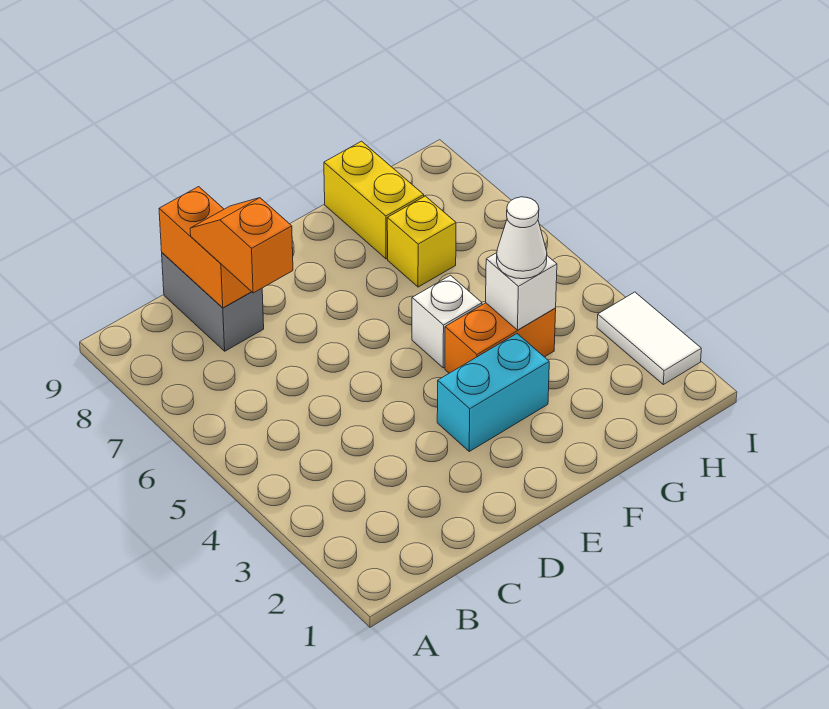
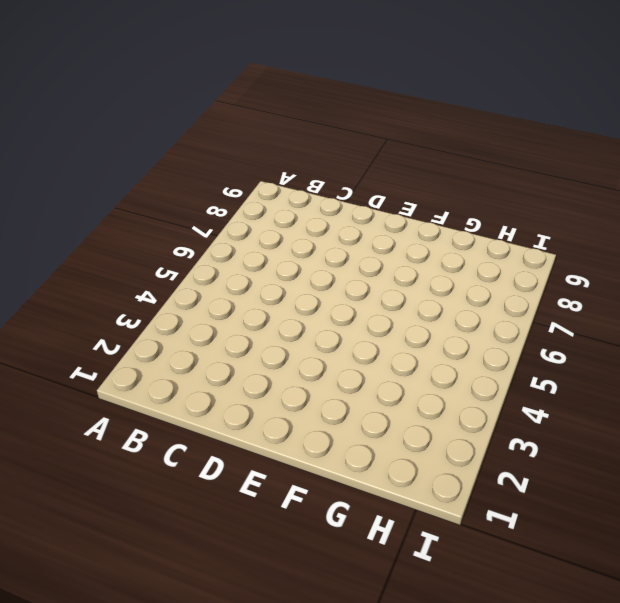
none -> grey 1x2 brick [162,253,264,351]
none -> cyan 1x2 brick [437,334,549,451]

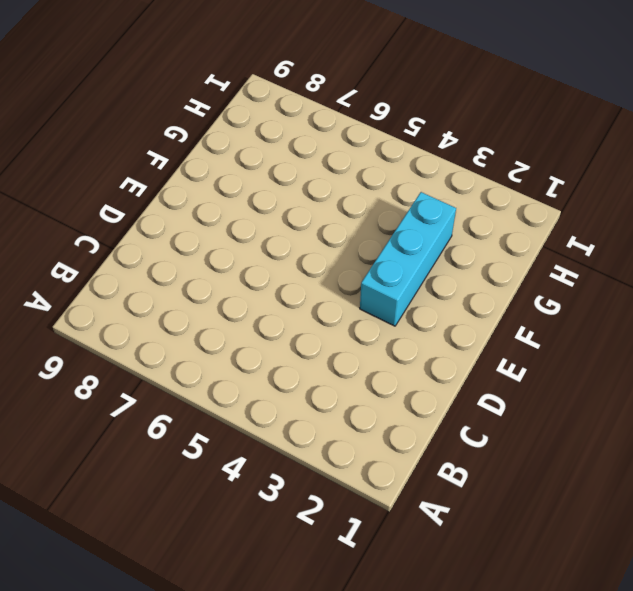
cyan 1x3 brick [360,192,456,326] -> cyan 1x2 brick [437,334,549,451]
none -> grey 1x2 brick [162,253,264,351]
none -> orange 1x2 brick [445,303,556,373]

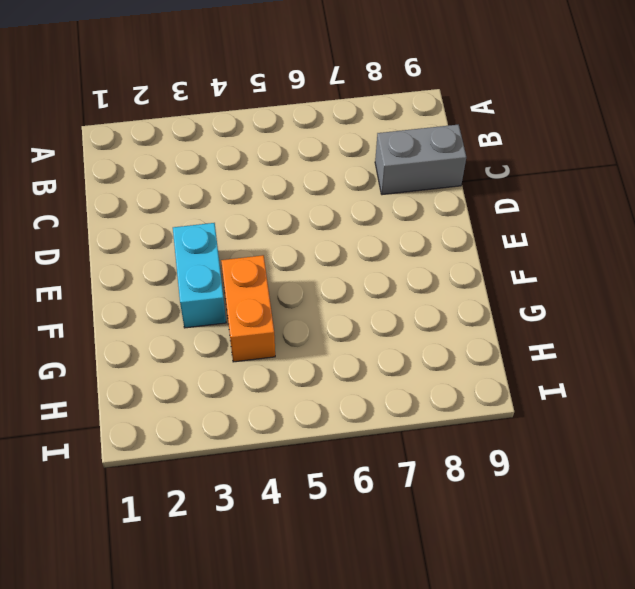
none -> white 1x1 brick [412,275,482,368]
none -> yellow 1x1 brick [387,196,456,287]

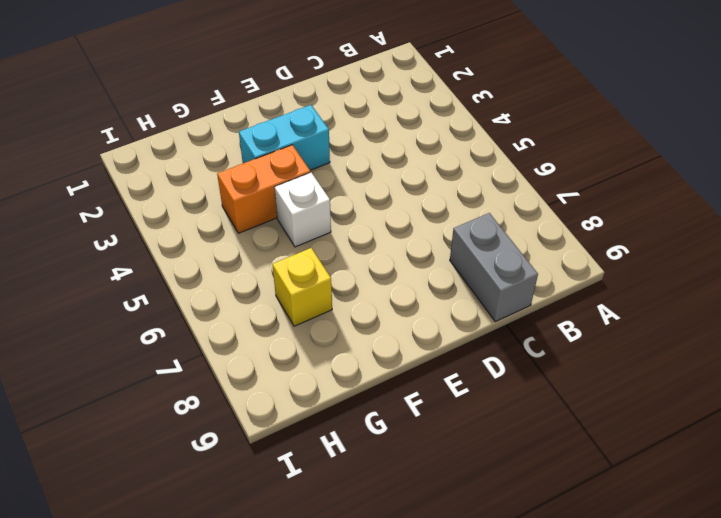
none -> yellow 1x2 brick [324,141,424,259]
none -> white 1x2 tile [597,292,701,385]

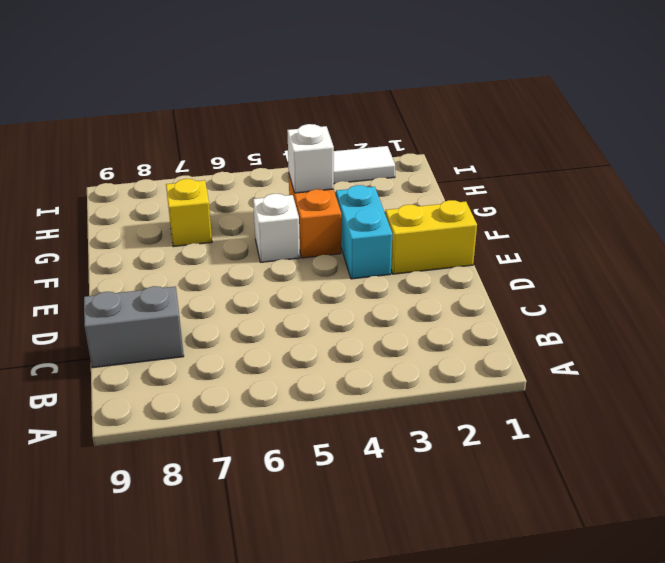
yellow 1x2 brick [385,200,477,274] -> yellow 1x2 brick moved to [324,141,424,259]
none -> orange 1x2 brick [159,187,251,308]
none -> orange 1x2 slope [190,198,293,293]

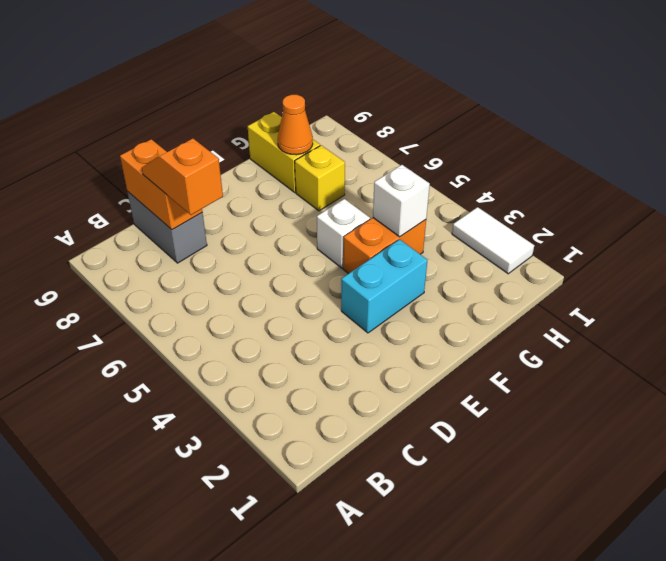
orange 1x1 cone [278,95,313,155] -> none
none -> white 1x1 cone [497,197,547,279]

